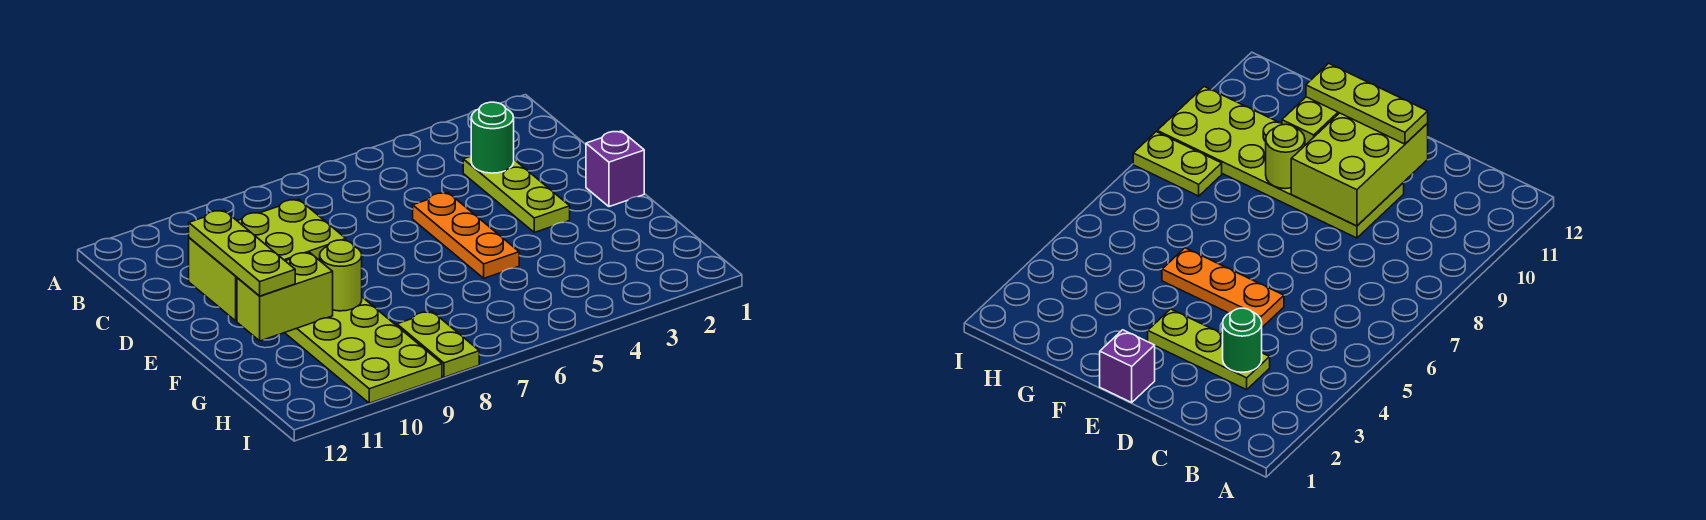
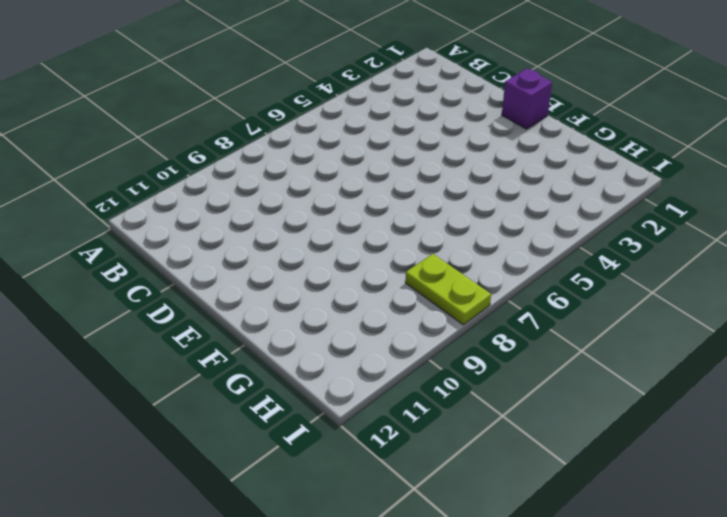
none -> lime 1x3 plate [463,156,570,232]
none -> orange 1x3 plate [413,193,519,278]

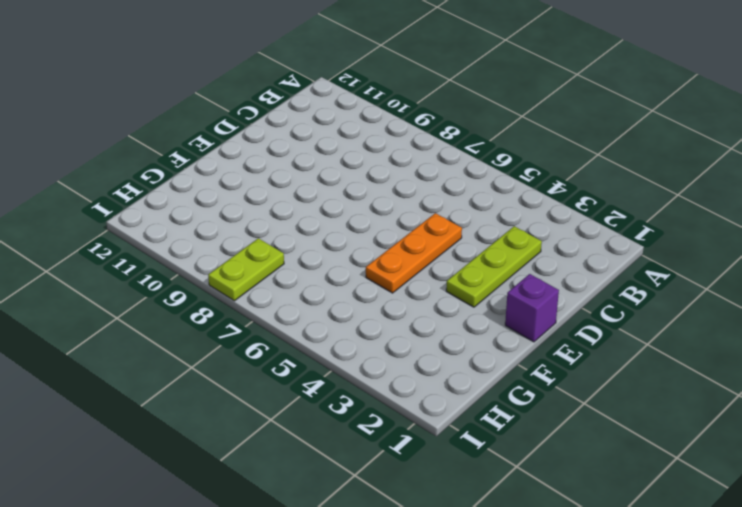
none -> lime 2x6 plate [285,297,442,403]
none -> green 1x1 round brick [471,102,514,173]

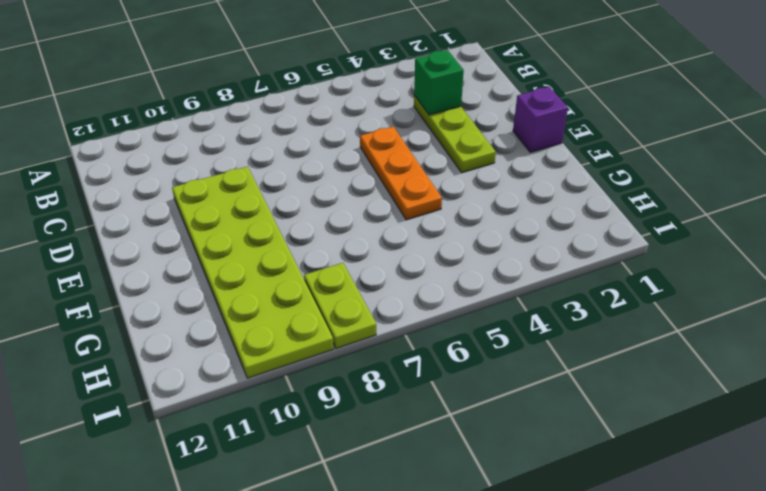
green 1x1 brick [414,50,464,115] -> green 1x1 round brick [471,102,514,173]
none -> lime 2x3 brick [189,199,346,321]
none -> lime 1x1 round brick [320,240,362,311]

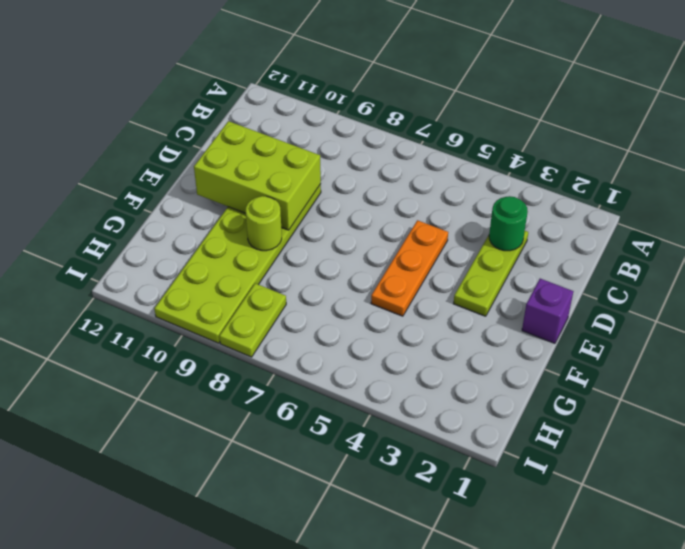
none -> lime 1x2 brick [237,252,333,341]
none -> lime 1x3 plate [189,210,295,296]

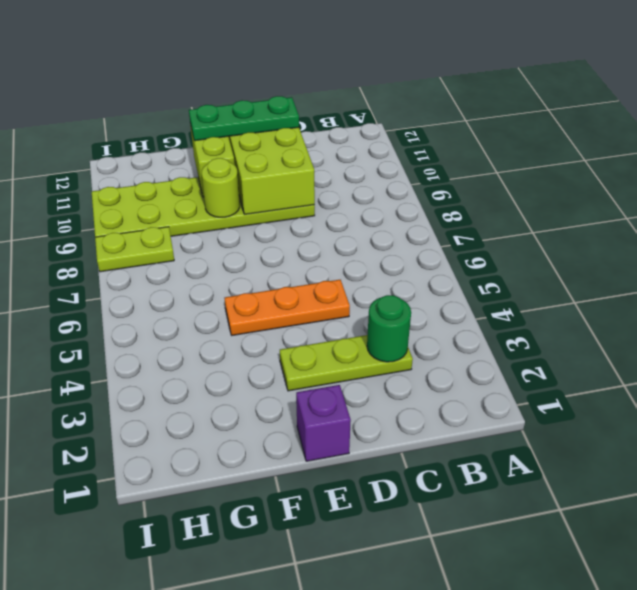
green 1x3 plate [189,96,299,141] -> lime 1x3 plate [189,210,295,296]

